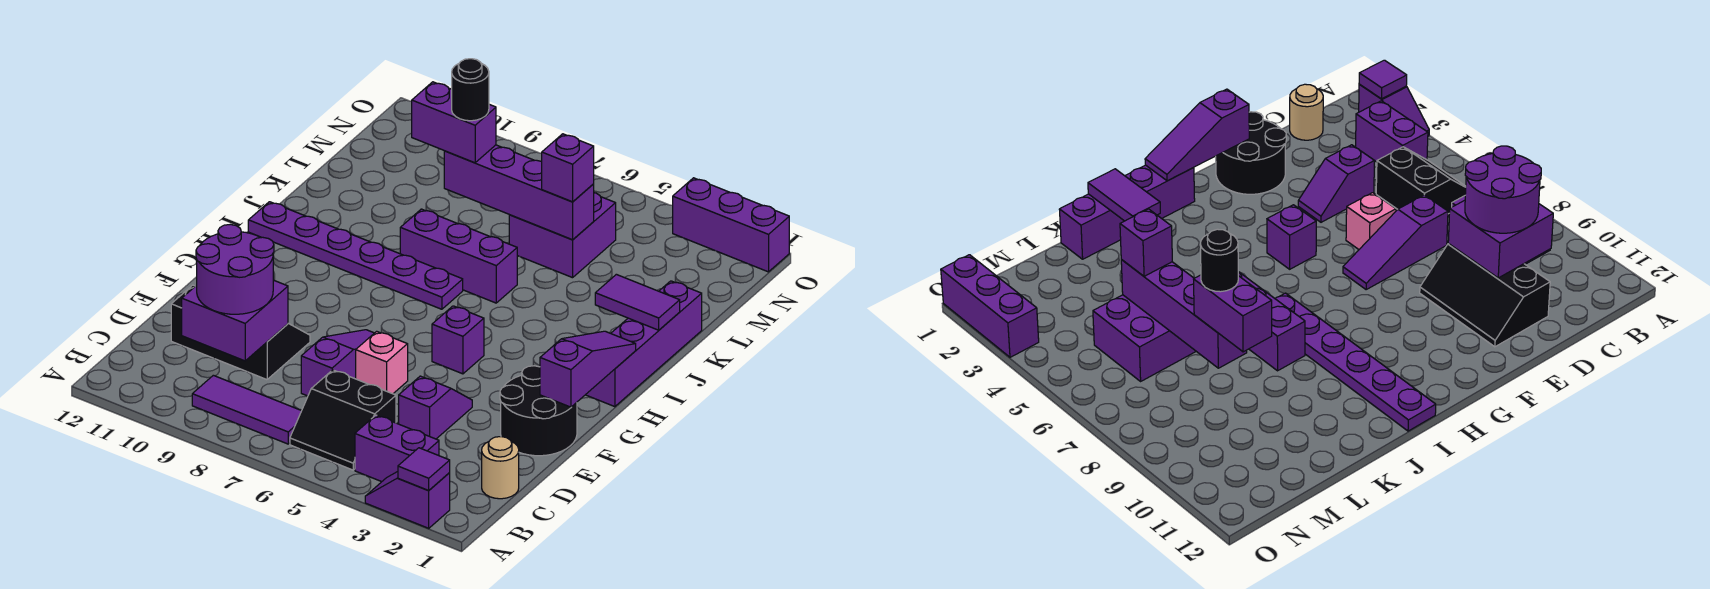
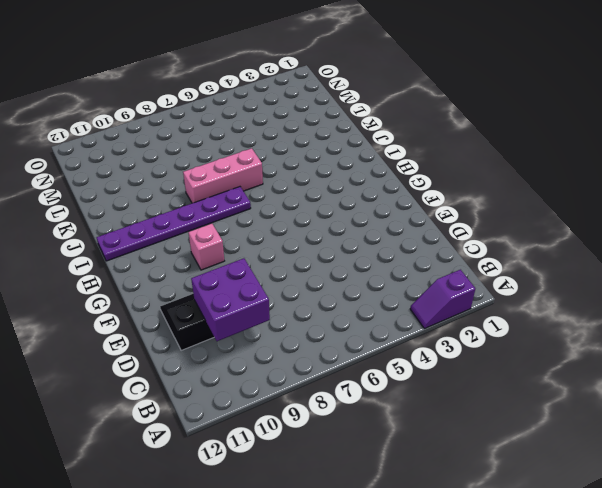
pink 1x1 brick [188,224,224,270] -> pink 1x1 brick moved to [356,331,408,394]
pink 1x3 brick [183,148,263,203] -> purple 1x3 brick [400,209,517,303]
none -> purple 1x2 brick [355,415,439,482]
none -> black 2x2 slope [290,370,396,470]
none -> purple 1x3 tile [192,375,301,444]

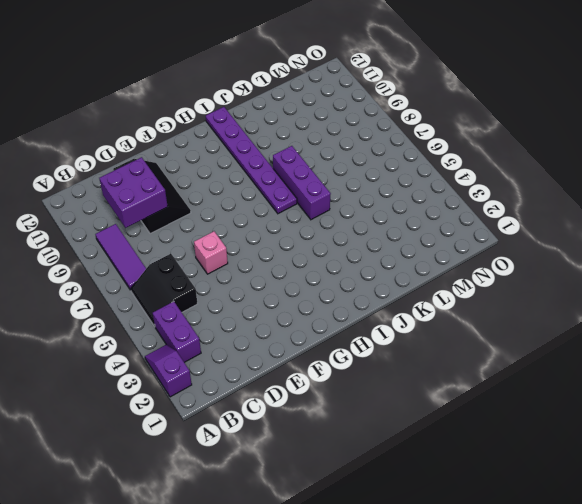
none -> tan 1x1 round brick [482,437,519,499]
none -> purple 1x2 slope [399,376,472,439]
none -> purple 1x3 slope [301,330,374,396]

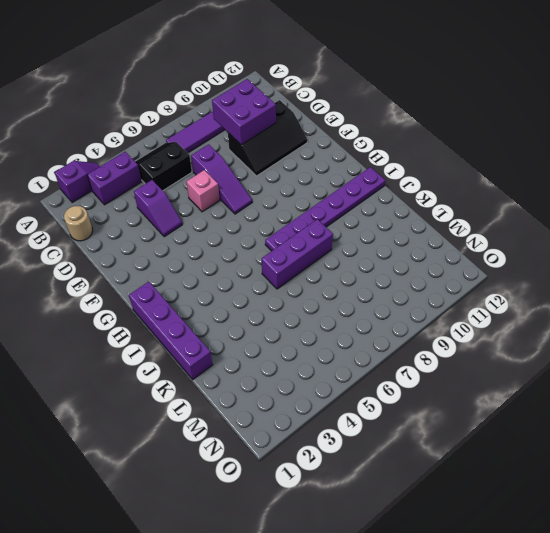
none -> black 2x2 round brick [500,366,577,456]
none -> purple 1x1 brick [432,306,484,374]
none -> purple 2x2 brick [509,193,616,278]

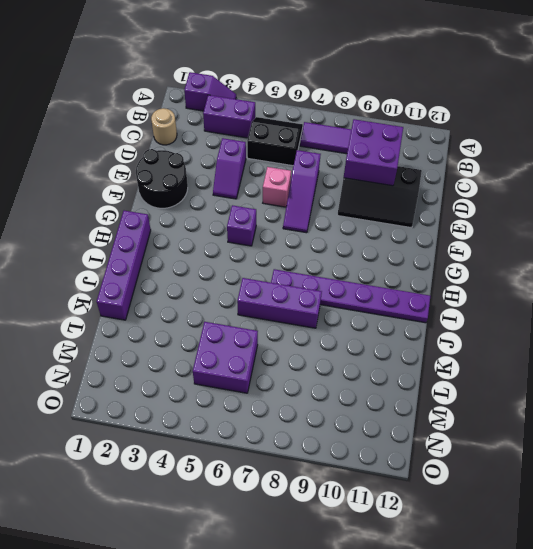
none -> purple 1x3 brick [673,178,789,272]
none -> purple 1x1 tile [398,448,450,491]
none -> purple 1x3 slope [540,331,636,407]

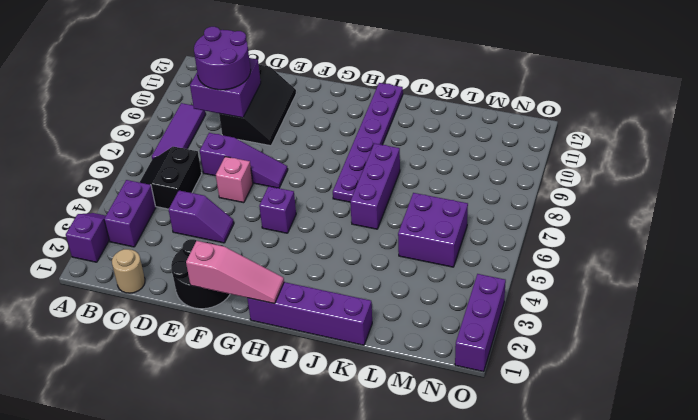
pink 1x3 slope [186,241,284,304] -> purple 1x3 slope [540,331,636,407]
none -> purple 1x1 tile [398,448,450,491]
none -> purple 1x2 tile [595,274,680,330]
none -> purple 1x4 brick [444,145,594,240]

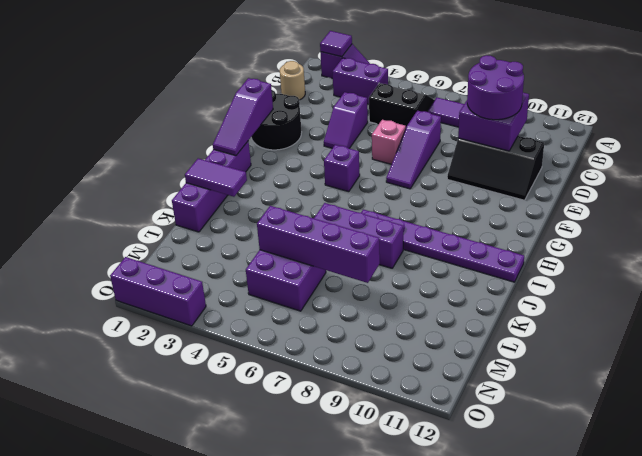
none -> purple 1x1 brick [542,134,594,202]
none -> purple 1x2 brick [412,82,496,163]
none -> black 1x1 round brick [452,59,489,121]

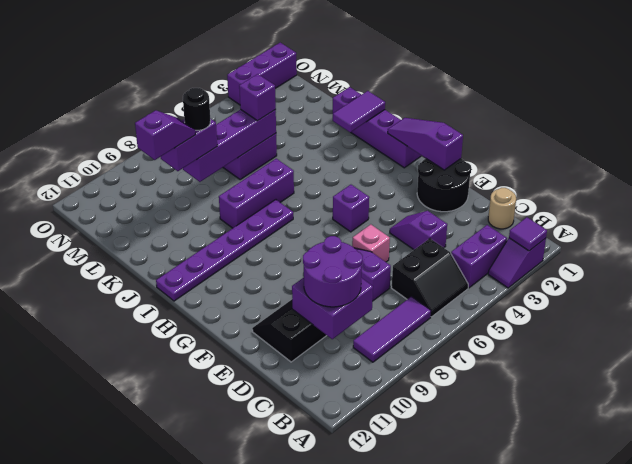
purple 1x2 slope [135,110,196,160] -> none

